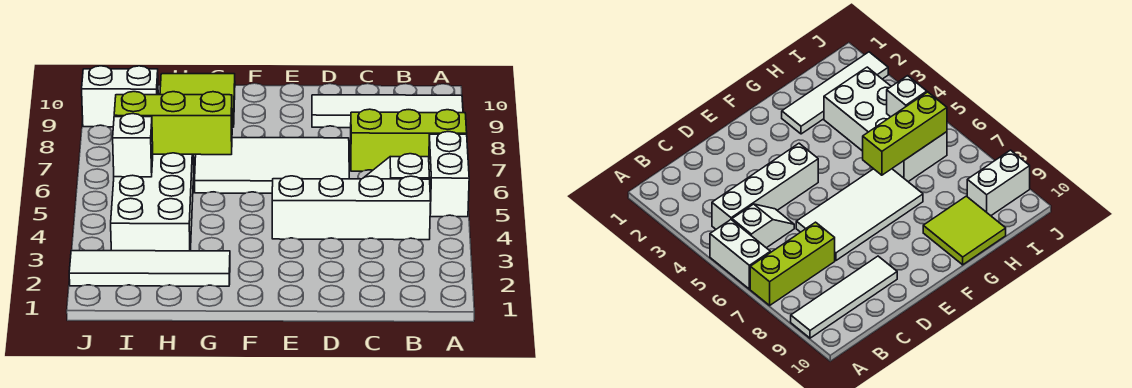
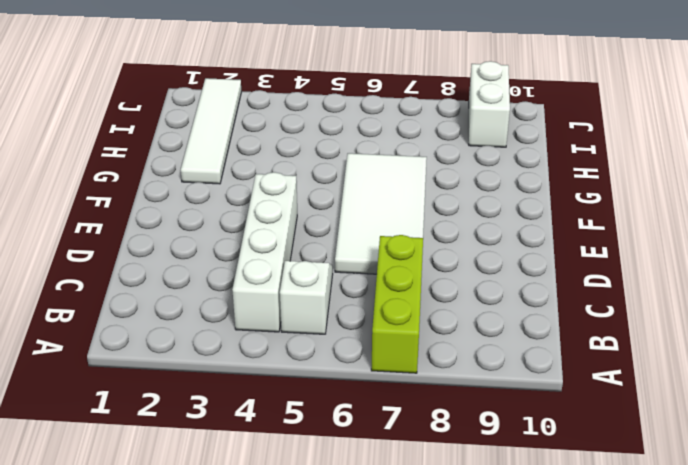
none -> white 1x2 brick [429,132,469,217]
none -> white 1x4 tile [312,95,463,128]
none -> lime 2x2 tile [160,74,235,127]

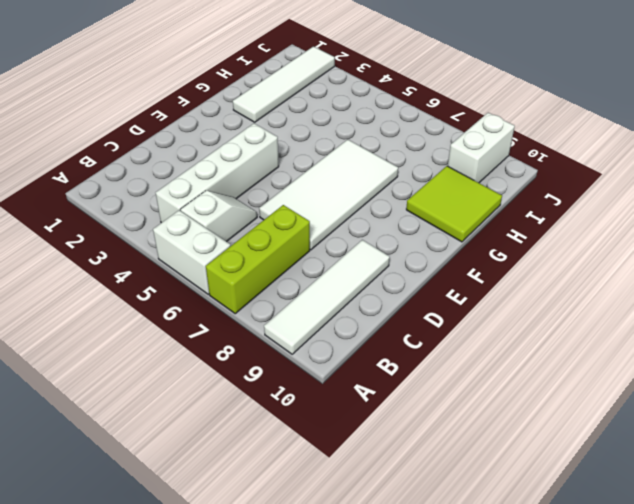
none -> white 2x4 brick [111,153,194,251]
none -> lime 1x3 brick [114,92,232,155]
none -> white 1x1 brick [113,114,153,177]

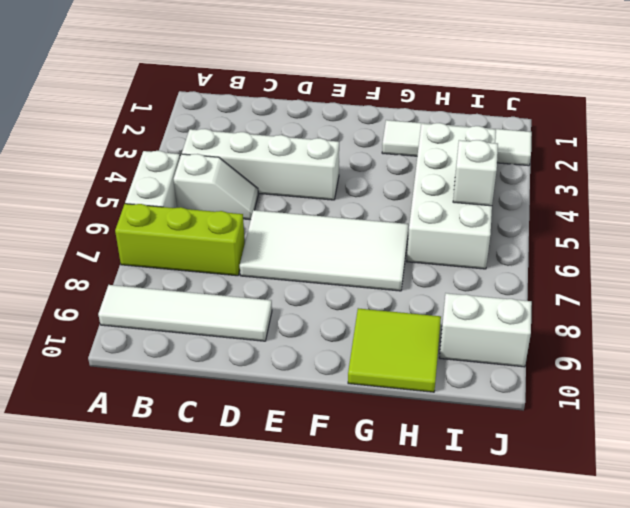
none -> lime 1x3 brick [114,92,232,155]

